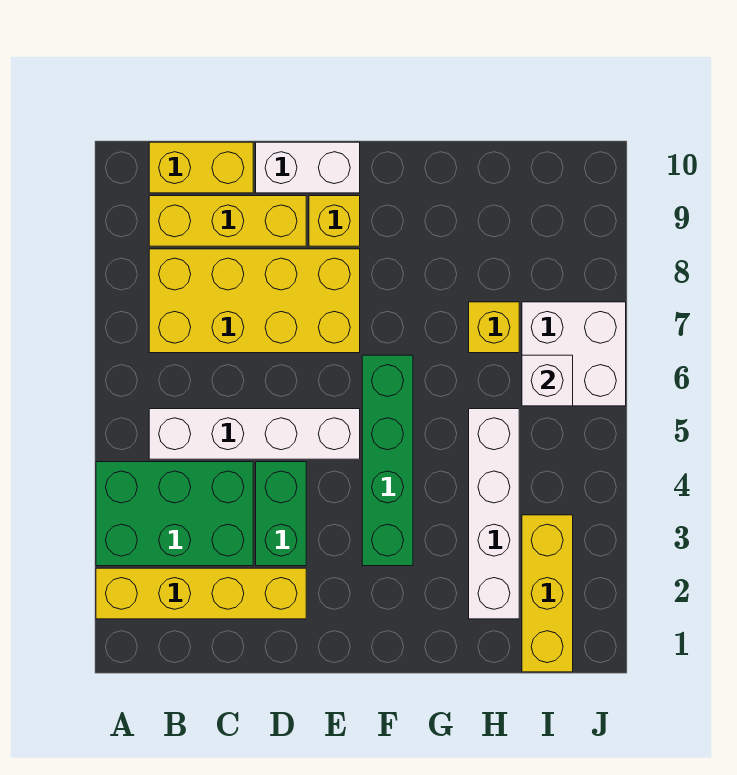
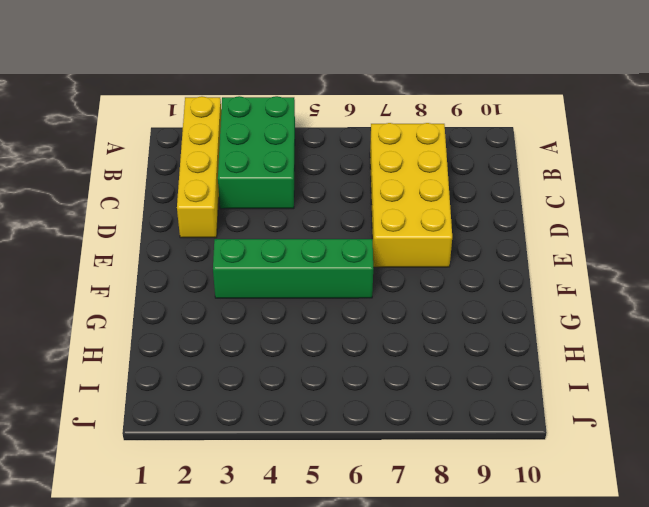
none -> white 1x4 brick [149,409,360,459]
none -> yellow 1x3 brick [149,196,306,246]
none -> yellow 1x2 brick [149,142,253,193]

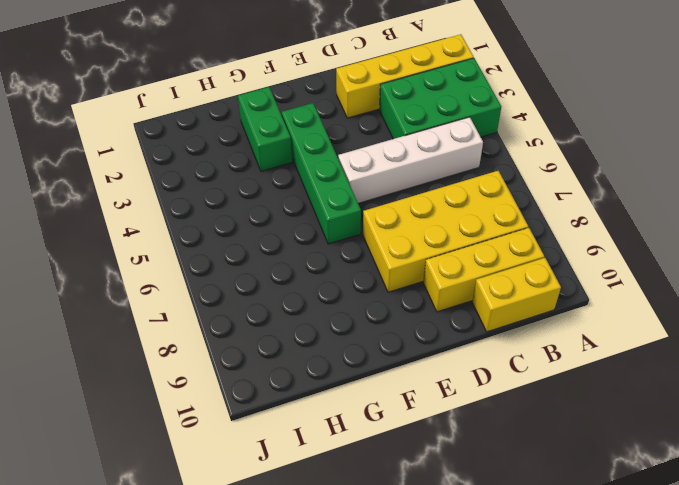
green 1x2 brick [238,87,292,171] -> green 1x2 brick moved to [256,462,306,566]
none -> white 1x2 brick [256,142,360,193]
none -> yellow 1x1 brick [309,196,360,246]
none -> white 1x4 brick [469,409,519,619]

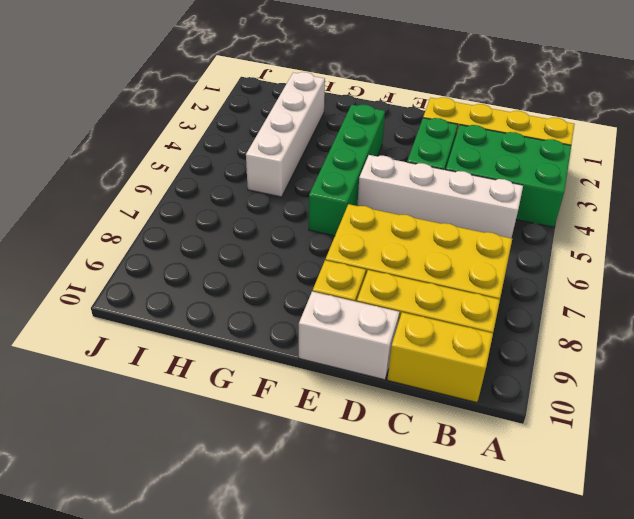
none -> yellow 1x1 brick [469,302,519,353]
none -> yellow 1x3 brick [522,515,573,672]
none -> white 2x2 brick [522,302,626,406]

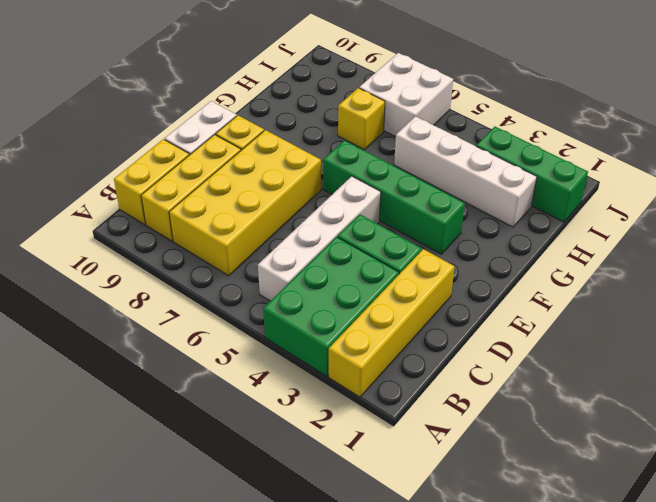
green 1x3 brick [476,127,588,222] -> yellow 1x3 brick [522,515,573,672]
none -> white 1x1 brick [522,355,573,406]

